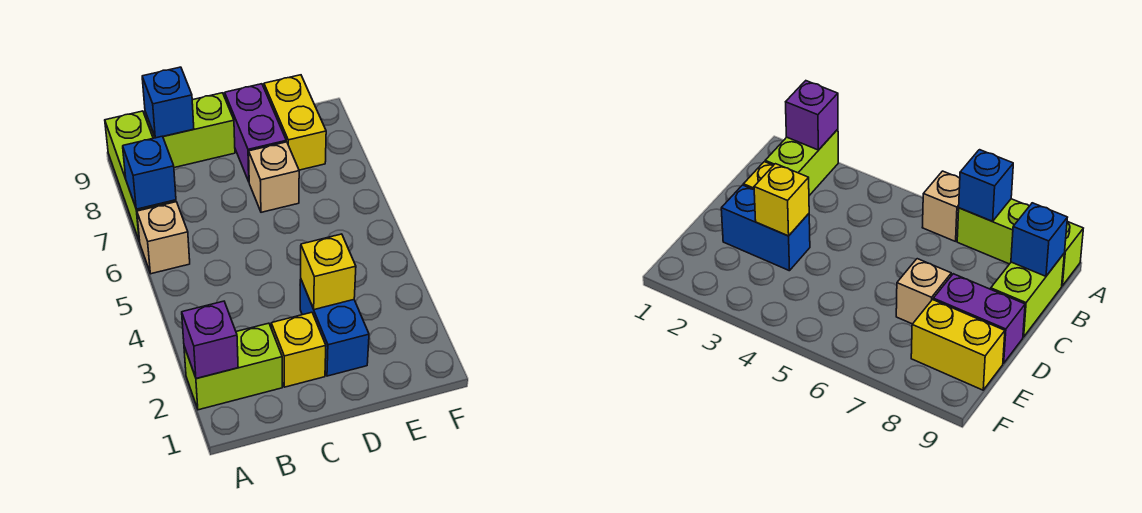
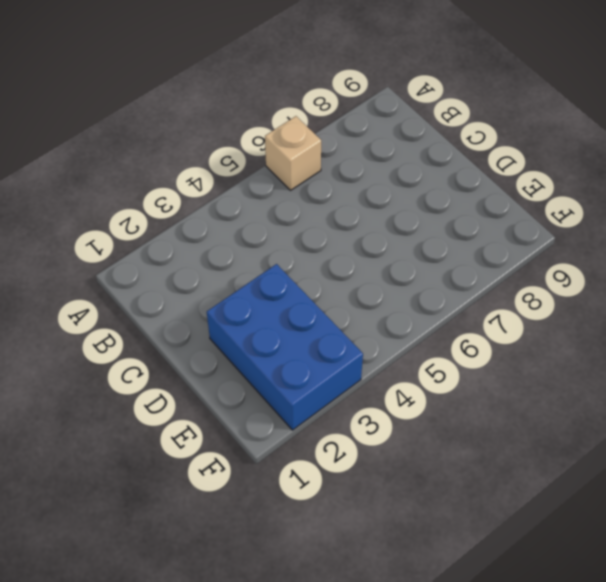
blue 2x3 brick [207,264,363,430] -> blue 1x2 brick [300,279,369,376]
none -> lime 1x2 brick [184,323,282,410]
none -> lime 1x3 brick [105,111,176,242]
none -> lime 1x2 brick [145,93,235,168]

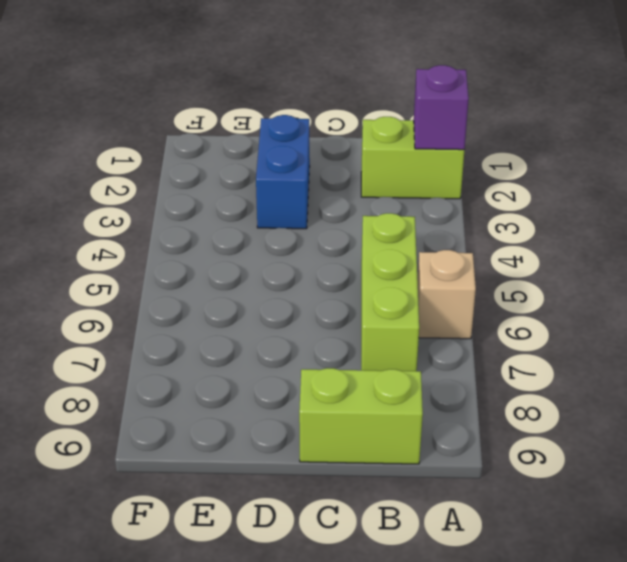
lime 1x3 brick [361,213,419,371] -> lime 1x3 brick moved to [105,111,176,242]
none -> yellow 1x1 brick [271,312,326,387]
none -> tan 1x1 brick [249,142,299,212]
none -> purple 1x2 brick [225,84,286,181]

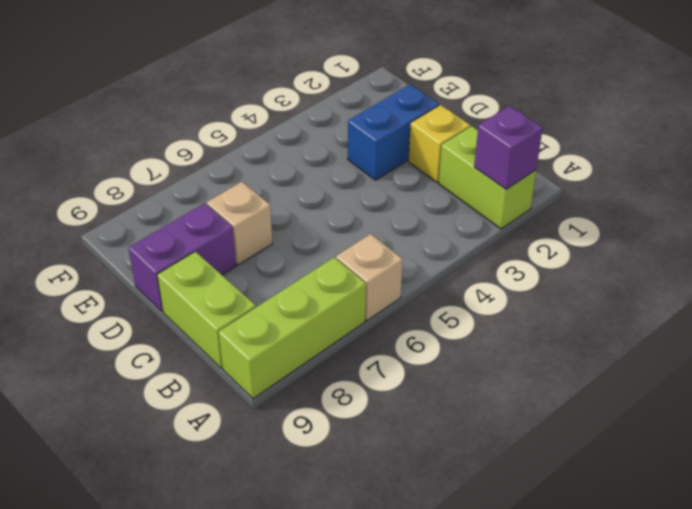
none -> yellow 1x2 brick [264,75,326,170]
none -> blue 1x1 brick [123,136,176,209]
none -> blue 1x1 brick [142,67,194,138]

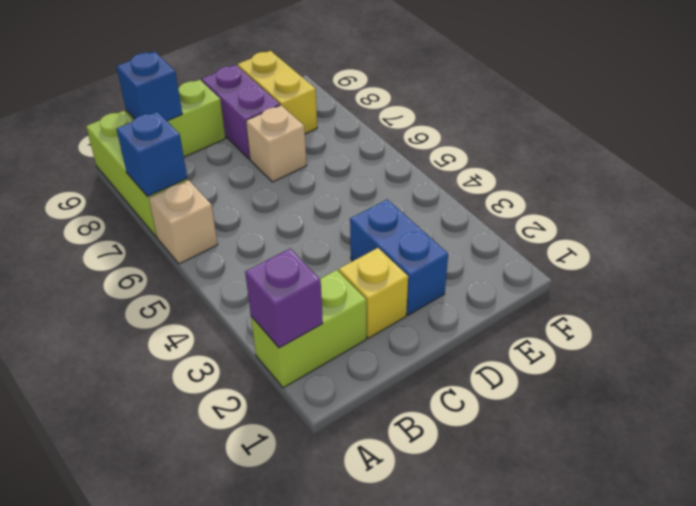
none -> yellow 1x1 brick [301,234,356,310]

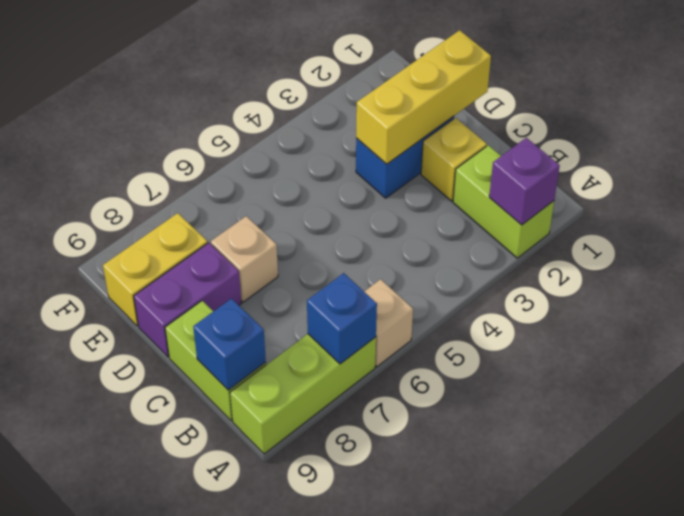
yellow 1x3 brick [356,30,491,164] -> yellow 1x1 brick [301,234,356,310]

